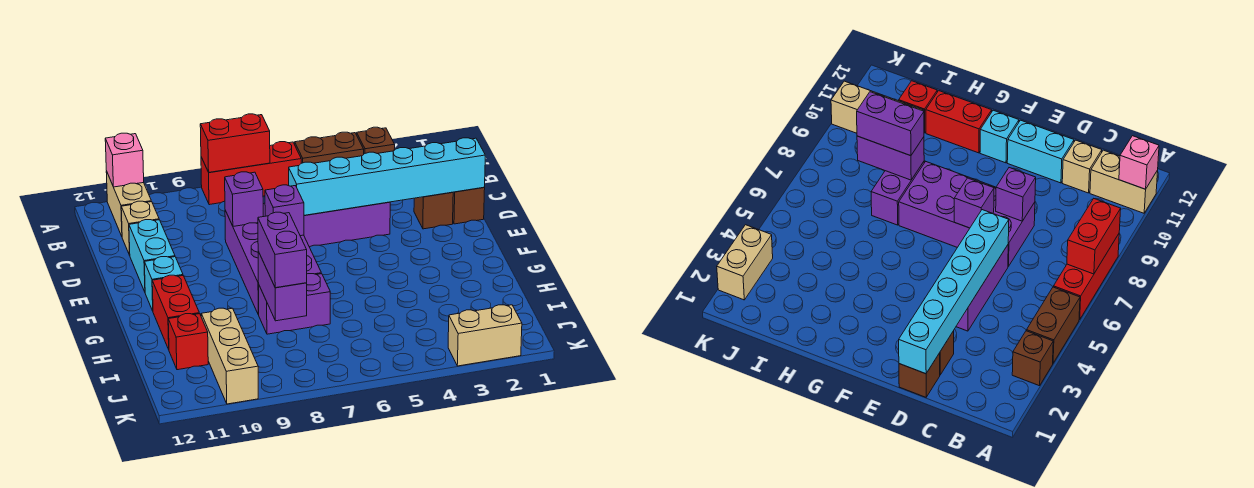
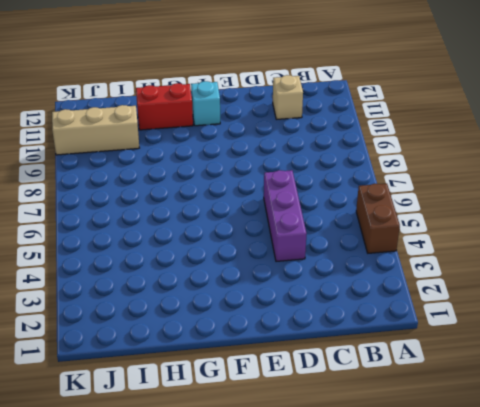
none -> brown 1x1 brick [357,127,395,154]
none -> red 1x3 brick [201,142,301,205]
none -> tan 1x2 brick [106,171,151,236]

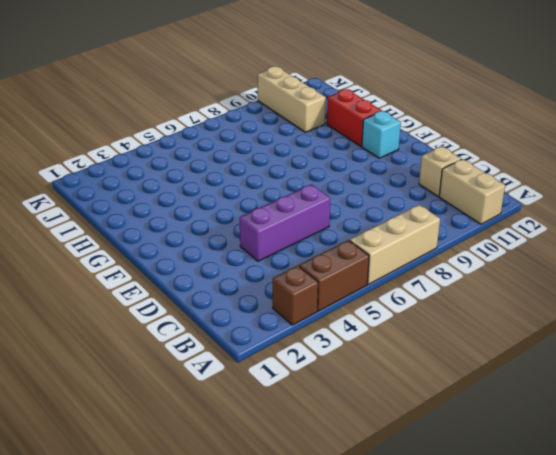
tan 1x3 brick [350,205,440,284] -> red 1x3 brick [201,142,301,205]
none -> brown 1x1 brick [453,187,485,224]
none -> brown 1x1 brick [414,192,453,229]
none -> purple 2x4 brick [225,203,321,315]

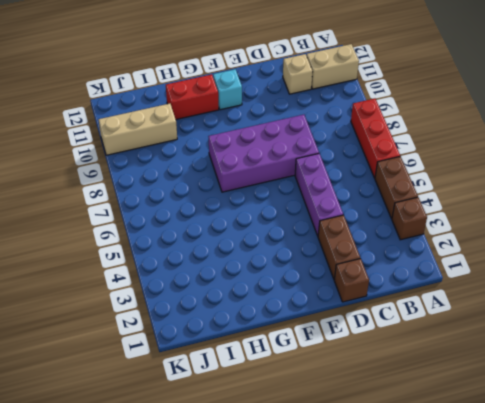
brown 1x2 brick [318,215,360,280] -> brown 1x1 brick [414,192,453,229]
none -> cyan 1x2 brick [129,220,175,292]
none -> purple 1x2 brick [259,274,330,334]
none -> red 1x1 brick [168,314,208,370]

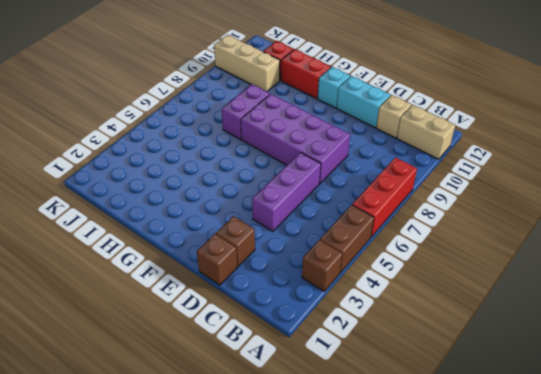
none -> tan 1x2 brick [448,305,522,366]
none -> red 1x2 brick [200,114,270,172]
none -> pink 1x1 brick [105,133,144,187]

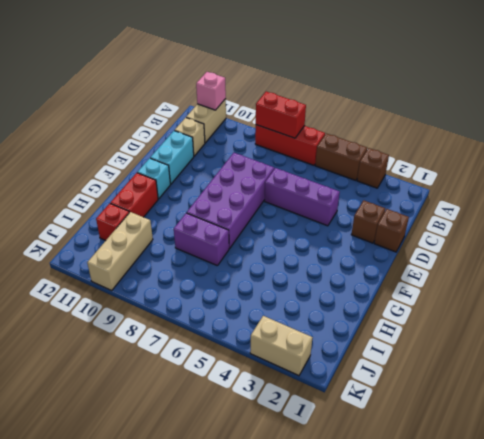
none -> cyan 1x6 brick [289,138,485,215]
none -> purple 1x1 brick [225,172,263,226]
none -> purple 1x1 brick [265,185,304,236]

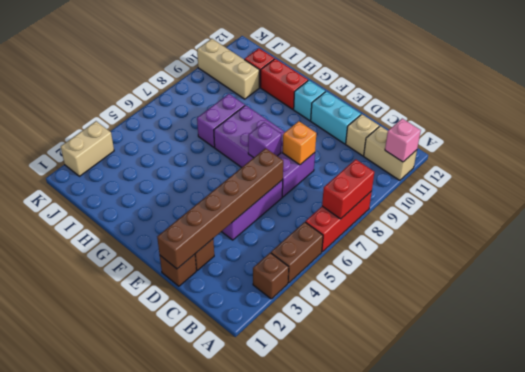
brown 1x6 brick [157,148,283,269] -> cyan 1x6 brick [289,138,485,215]
orange 1x1 brick [283,121,316,165] -> purple 1x1 brick [225,172,263,226]
none -> purple 1x2 brick [258,252,307,321]
none -> purple 1x2 brick [258,212,307,288]

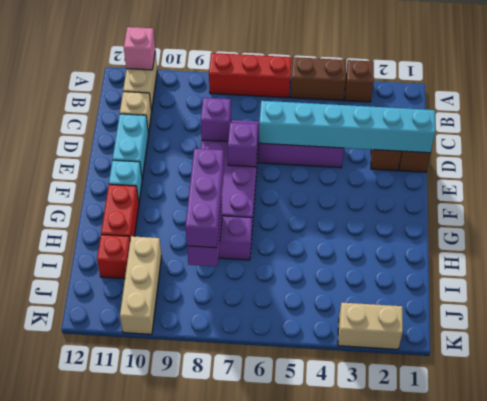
purple 1x3 brick [185,148,224,248] -> purple 1x2 brick [258,212,307,288]
none -> red 1x2 brick [200,114,270,172]

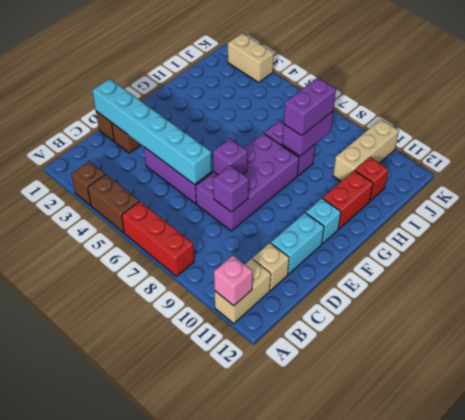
none -> red 1x2 brick [200,114,270,172]

